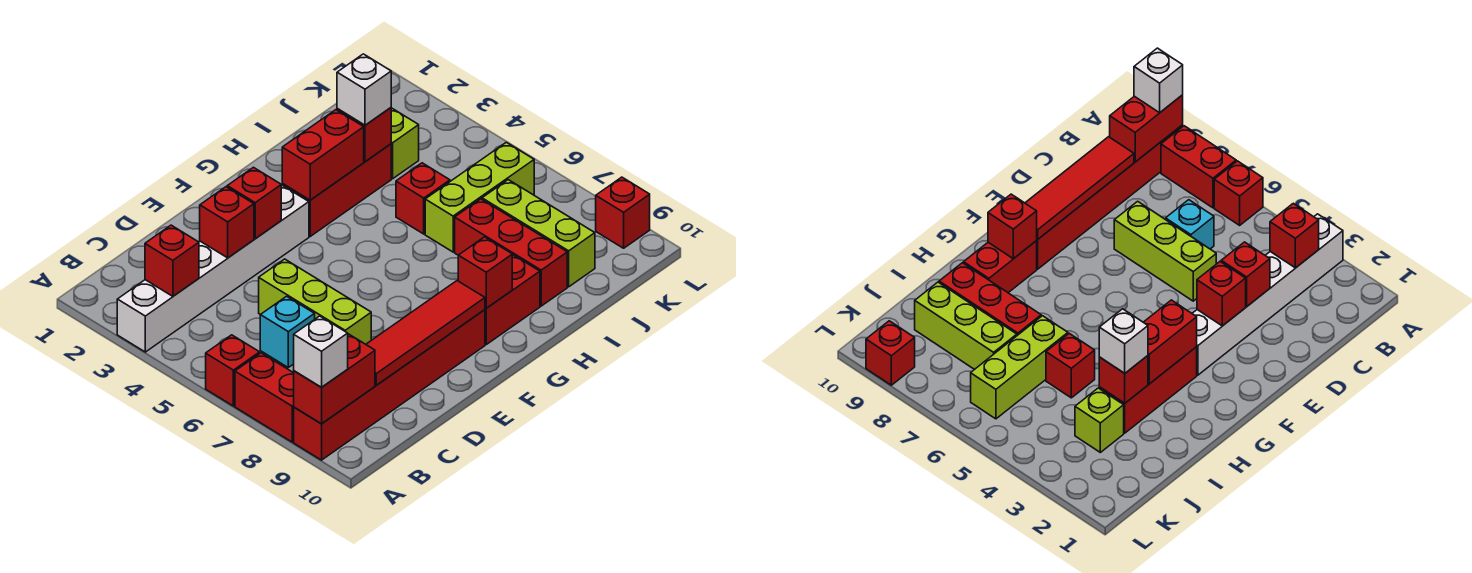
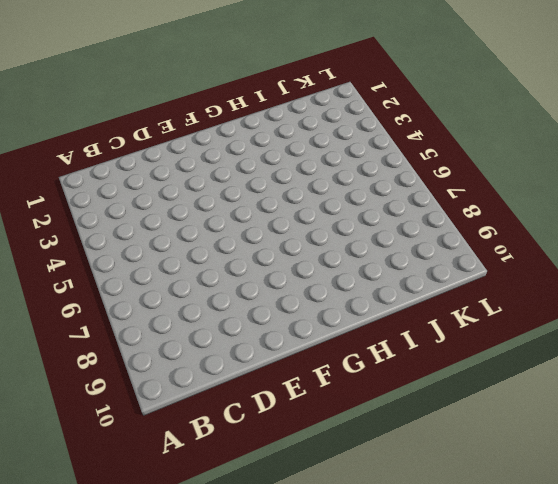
none -> white 1x6 brick [117,185,309,352]
none -> red 1x1 brick [206,335,260,406]
none -> red 1x2 brick [235,353,294,442]

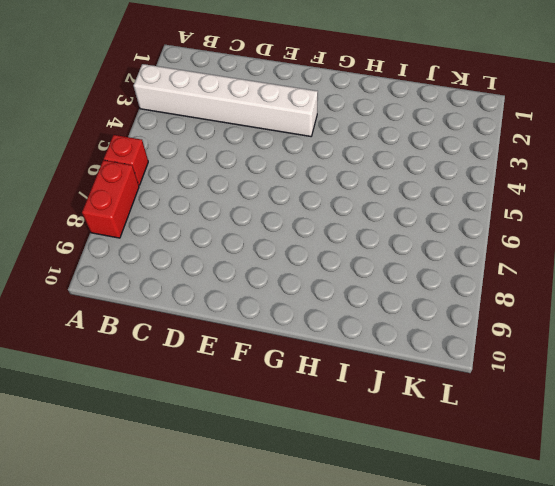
none -> red 1x6 brick [294,310,485,460]
none -> cyan 1x1 brick [260,296,315,367]
none -> lime 1x3 brick [259,259,371,344]

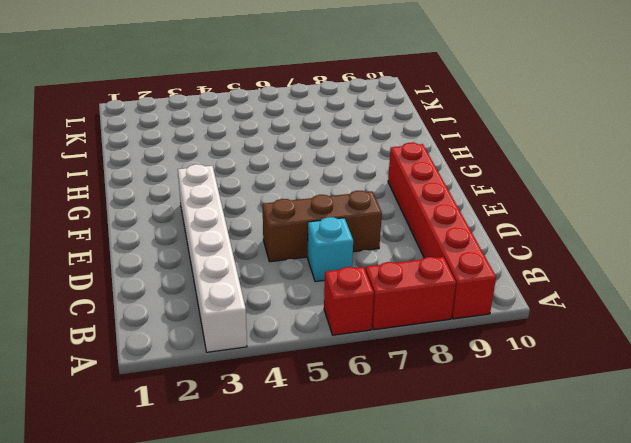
brown 1x3 brick [263,191,382,262] -> lime 1x3 brick [259,259,371,344]
none -> red 1x3 brick [282,144,391,236]
none -> red 1x2 brick [485,254,540,344]
none -> red 1x1 brick [396,163,450,234]

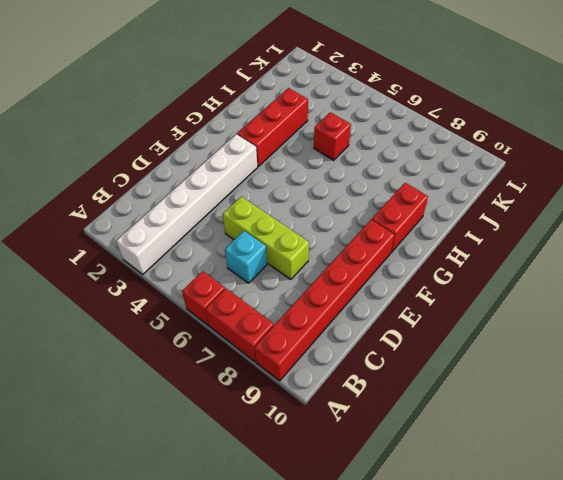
none -> lime 1x3 brick [425,142,534,252]
none -> red 1x3 brick [455,199,567,306]
none -> lime 1x1 brick [391,108,419,179]

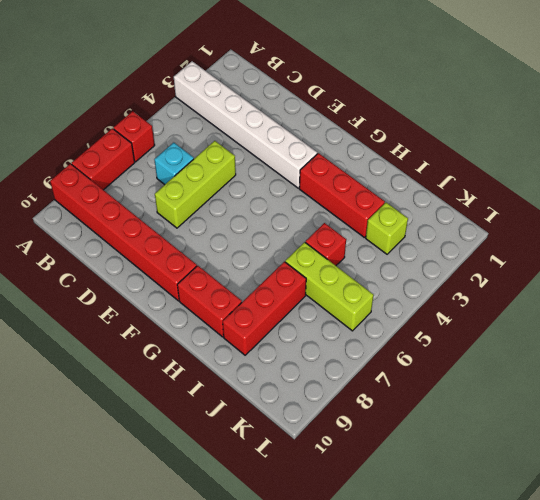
none -> lime 1x3 brick [482,180,595,287]
none -> red 1x1 brick [596,177,650,248]
none -> red 1x2 brick [294,334,375,424]

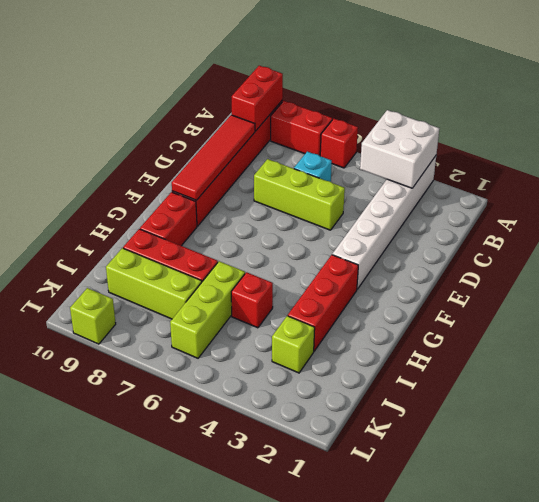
white 2x2 brick [360,110,439,188] -> red 1x1 brick [145,225,199,296]
lime 1x1 brick [70,288,116,344] -> red 1x1 brick [596,177,650,248]
none -> red 1x1 brick [200,187,254,258]
none -> red 1x1 brick [227,167,281,239]
none -> red 1x2 brick [282,110,364,200]

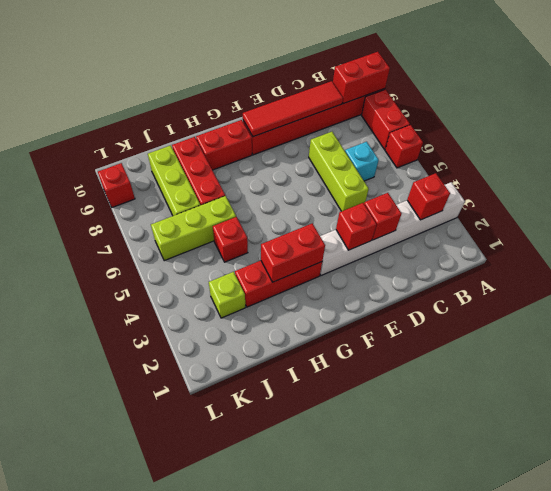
none -> red 1x1 brick [458,237,512,308]
none -> red 1x1 brick [337,108,391,162]
none -> white 1x1 brick [294,316,348,387]

